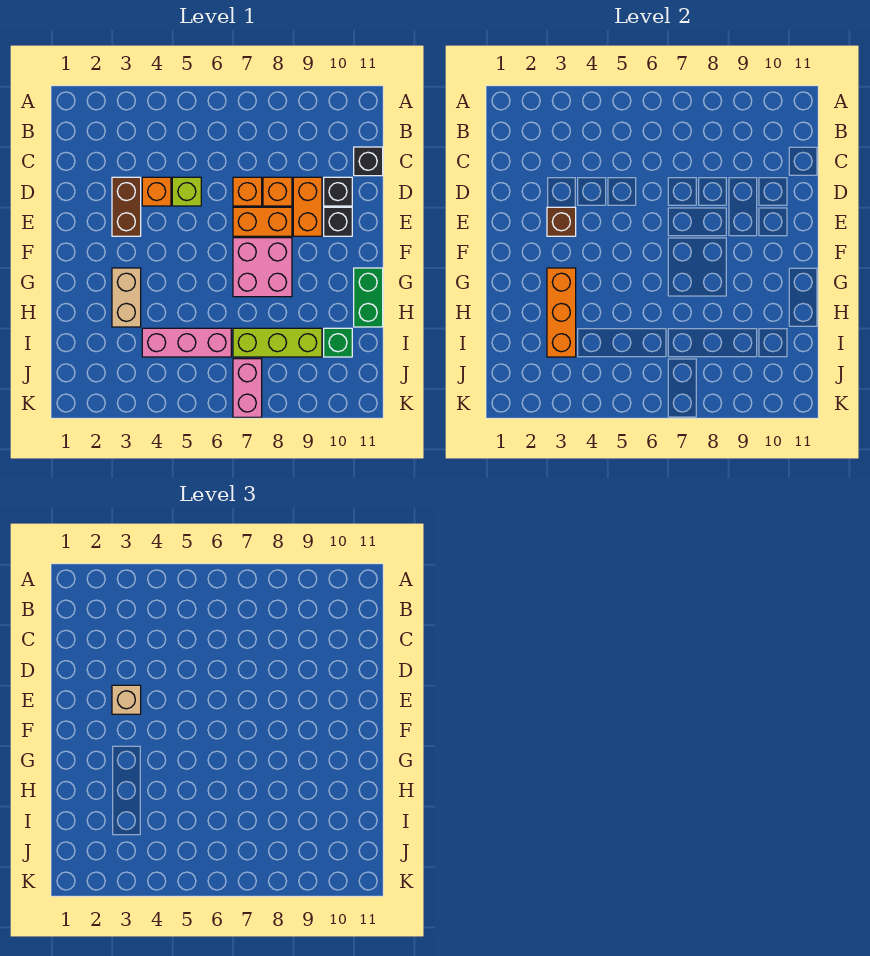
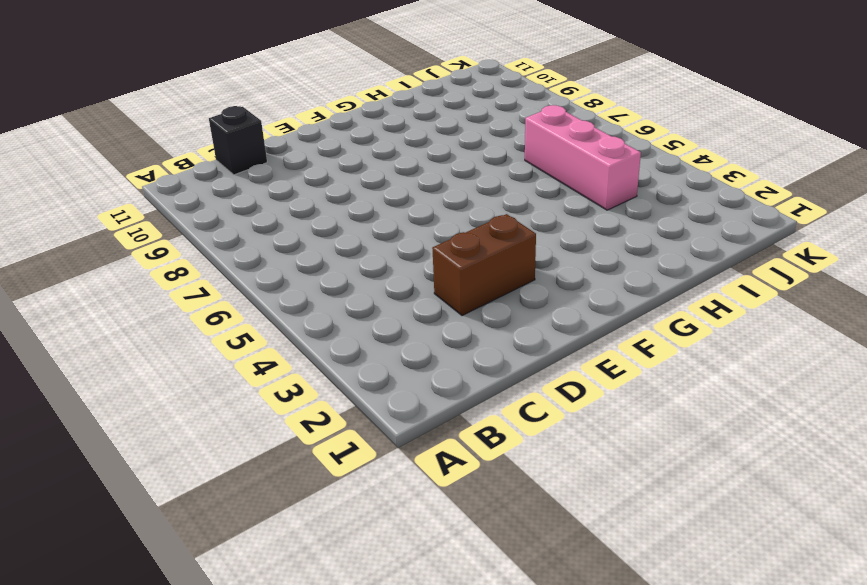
none -> orange 1x1 brick [142,177,171,206]
none -> lime 1x1 brick [172,177,201,206]
none -> orange 1x1 brick [233,177,262,206]

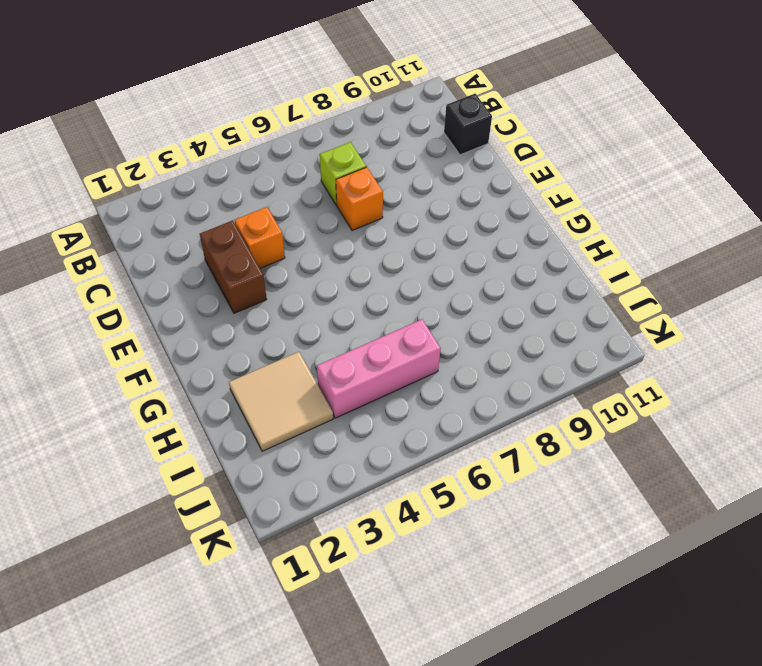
lime 1x1 brick [320,142,366,205] -> lime 1x1 brick moved to [172,177,201,206]
tan 2x2 tile [229,352,333,451] -> tan 1x2 brick [112,268,141,327]
none -> orange 1x1 brick [263,177,292,206]
none -> orange 1x2 brick [293,177,322,236]
none -> black 1x1 brick [324,177,352,206]

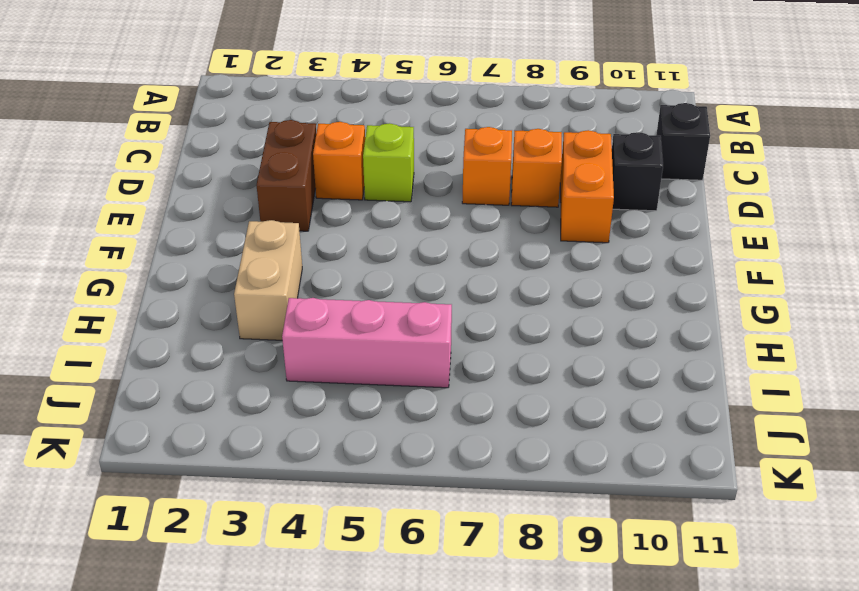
none -> orange 1x2 brick [233,207,292,236]
none -> black 1x1 brick [324,207,352,236]
none -> pink 2x2 brick [233,238,292,297]

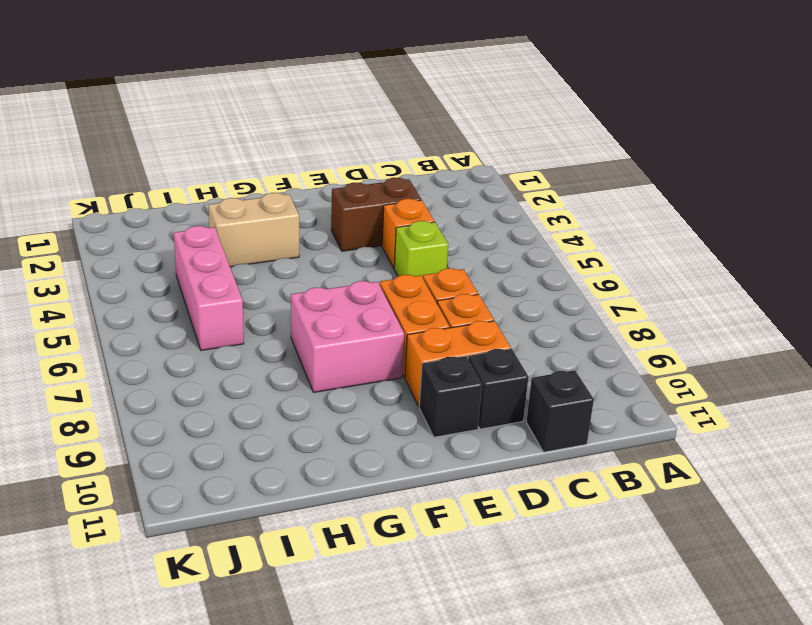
none -> green 1x2 brick [354,268,383,327]
none -> lime 1x3 brick [233,328,322,357]
none -> green 1x1 brick [324,328,352,357]

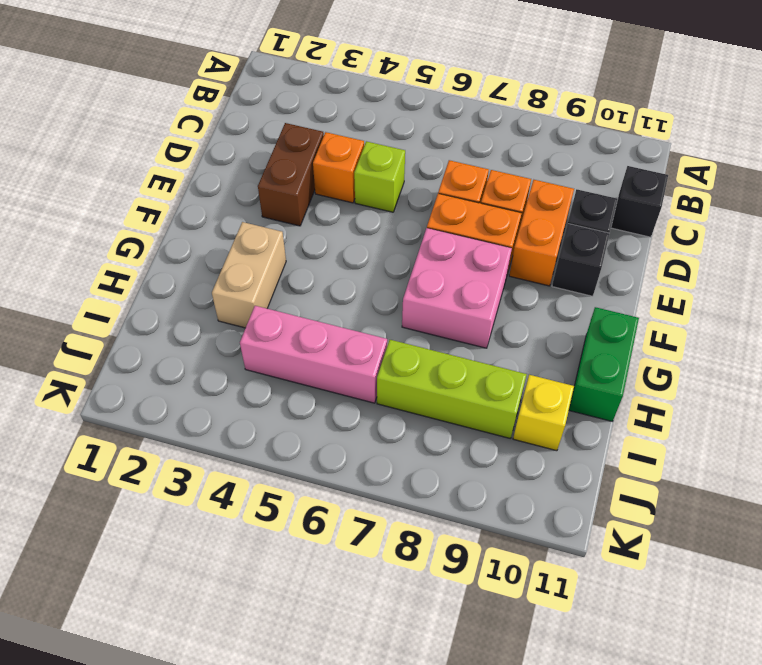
yellow 1x1 brick [513,375,574,451] -> green 1x1 brick [324,328,352,357]
none -> pink 1x2 brick [233,359,262,417]
none -> brown 1x1 brick [547,207,576,236]
none -> orange 1x3 brick [547,268,576,357]

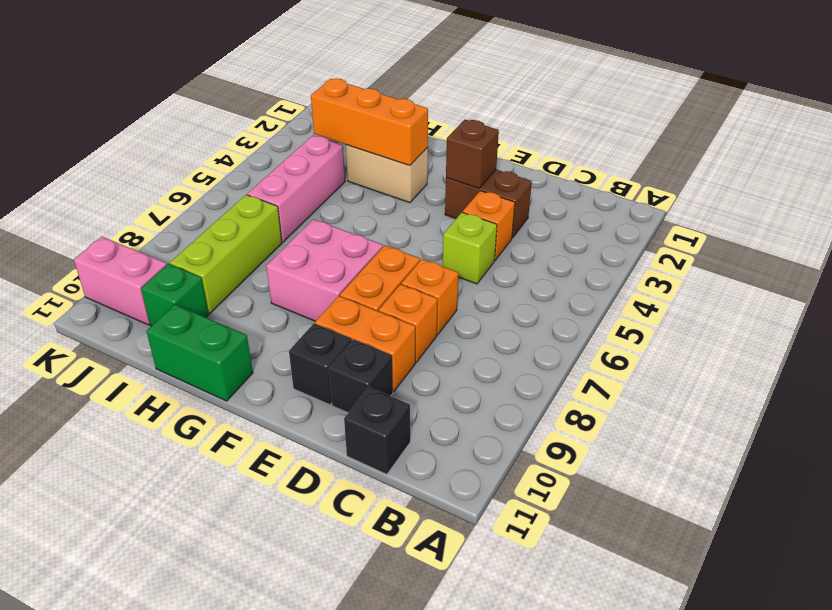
pink 1x2 brick [74,237,167,325] -> pink 1x2 brick moved to [233,359,262,417]
none -> tan 1x1 brick [112,685,141,714]

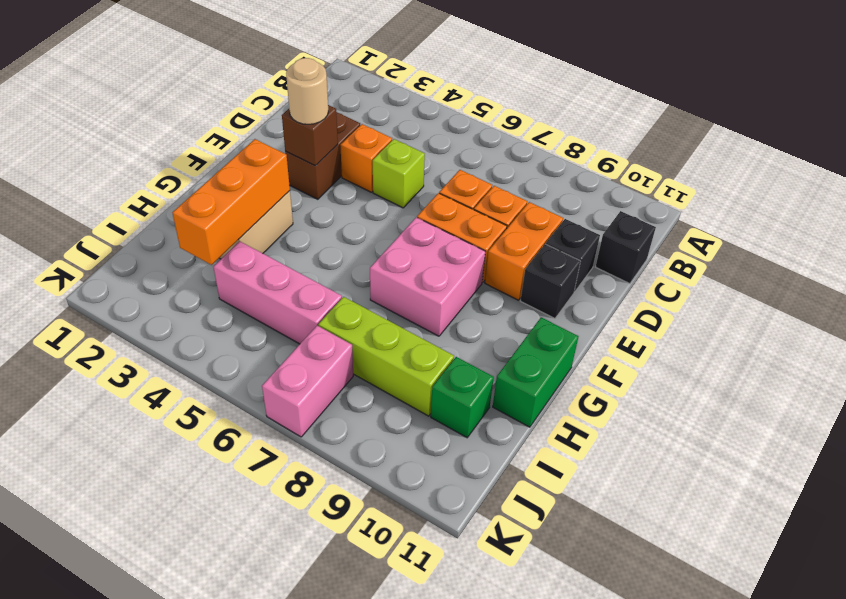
tan 1x1 round brick [286,58,328,124] -> tan 1x1 brick [112,685,141,714]

